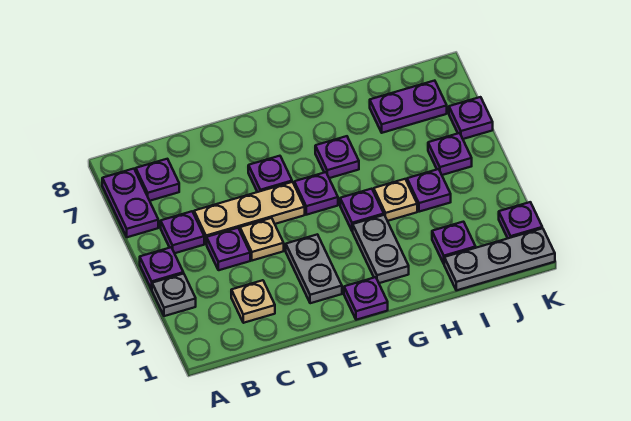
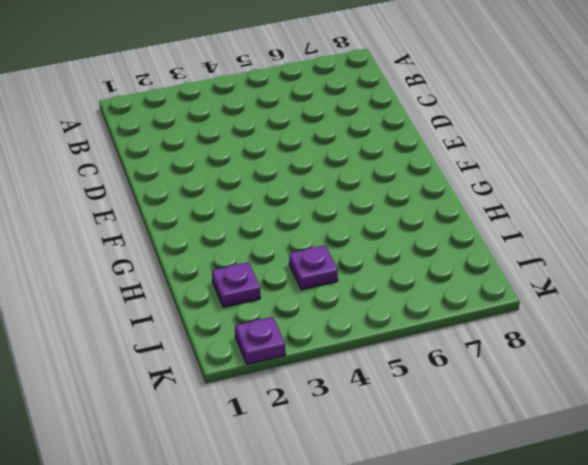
none -> grey 1x1 plate [152,273,196,316]
none -> purple 1x1 plate [140,247,183,290]
none -> purple 1x2 plate [102,169,158,237]

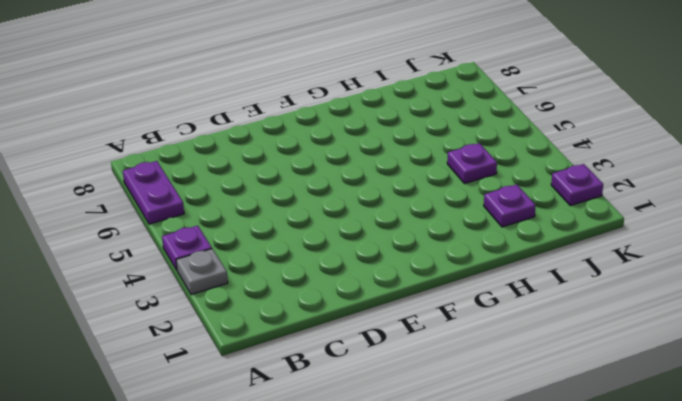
none -> purple 1x1 plate [161,211,204,253]
none -> purple 1x1 plate [136,159,179,201]
none -> tan 1x1 plate [231,280,275,323]

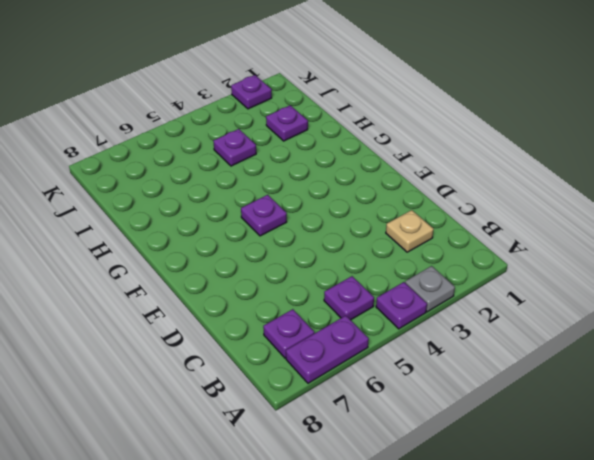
none -> purple 1x1 plate [207,228,250,270]
none -> tan 1x3 plate [194,182,305,244]
none -> tan 1x1 plate [240,218,284,261]

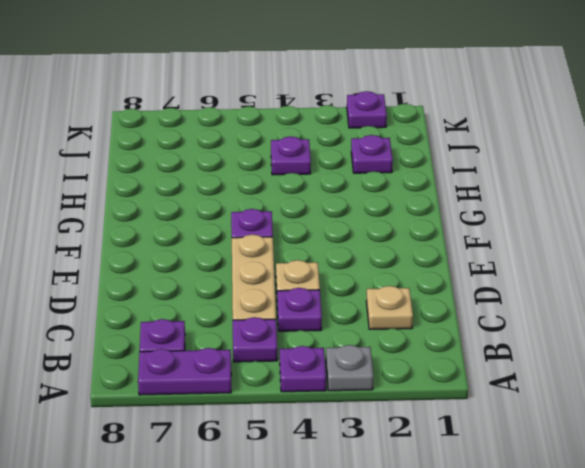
none -> grey 1x2 plate [286,234,342,303]
none -> purple 1x1 plate [248,156,292,192]
none -> purple 1x1 plate [344,277,388,320]

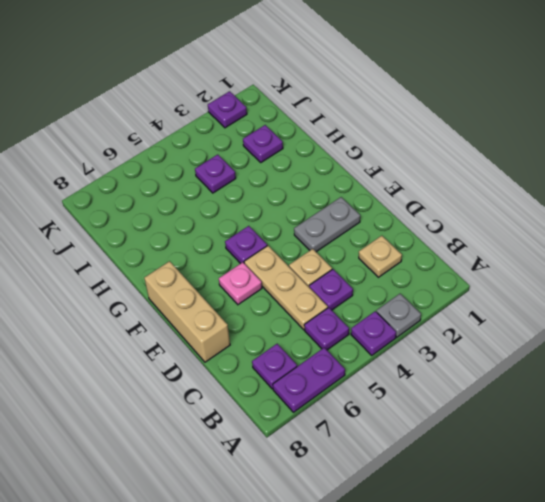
tan 1x3 brick [144,261,230,362] -> none
pink 1x1 plate [219,262,262,305] -> purple 1x1 plate [248,156,292,192]
none -> purple 1x1 plate [344,277,388,320]
none -> grey 1x2 plate [353,215,409,283]
none -> purple 1x1 plate [340,189,384,231]

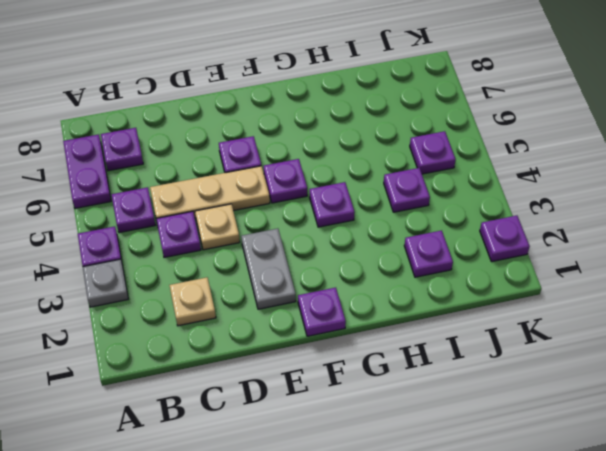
none -> grey 1x2 plate [353,215,409,283]
none -> purple 1x1 plate [315,136,359,178]
none -> tan 1x1 plate [374,179,417,221]

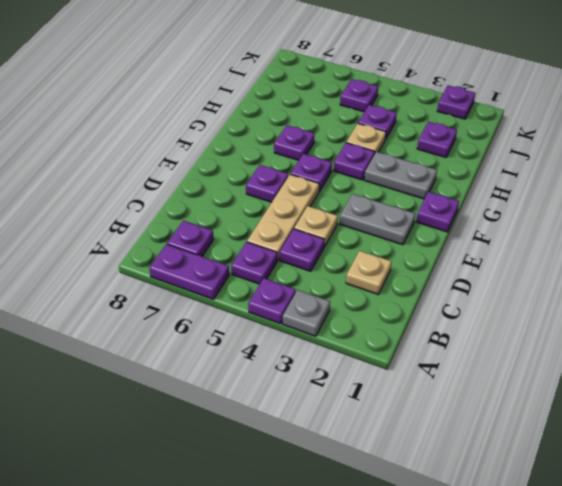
none -> grey 1x3 plate [444,228,555,290]
none -> purple 1x2 plate [370,81,447,133]
none -> purple 1x1 plate [449,97,493,139]

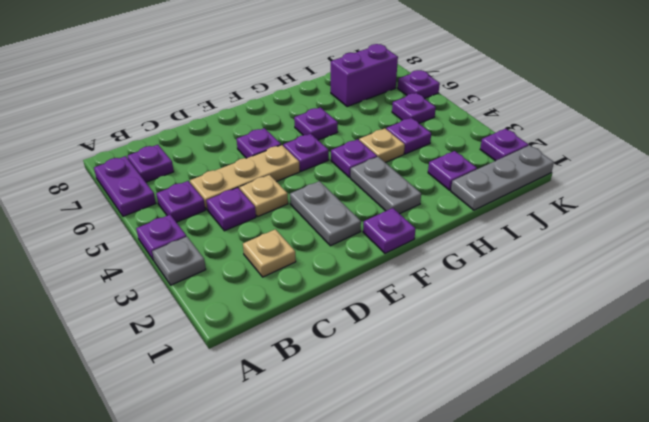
purple 1x2 brick [331,44,398,107] -> purple 1x2 plate [370,81,447,133]

